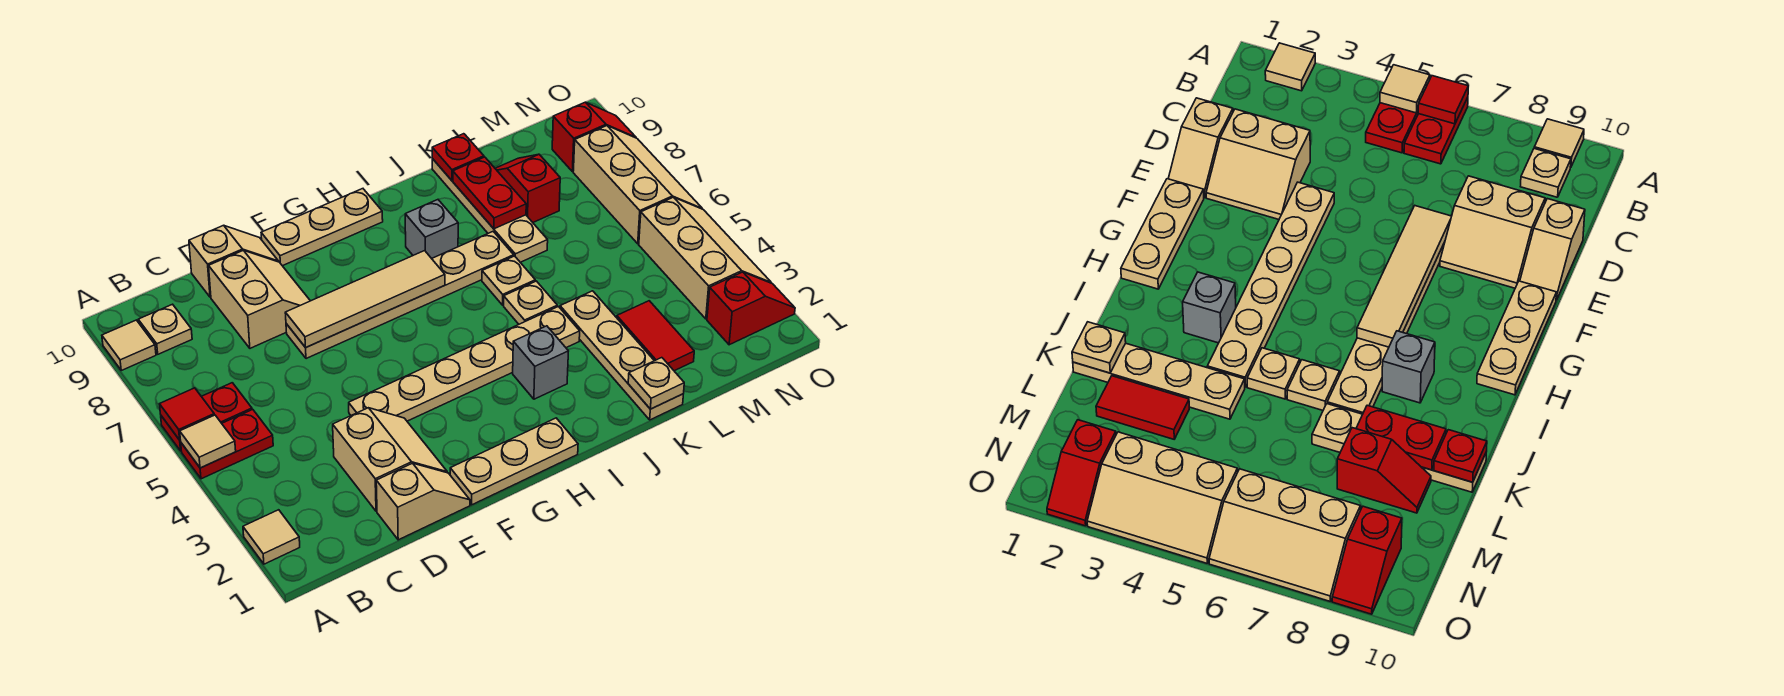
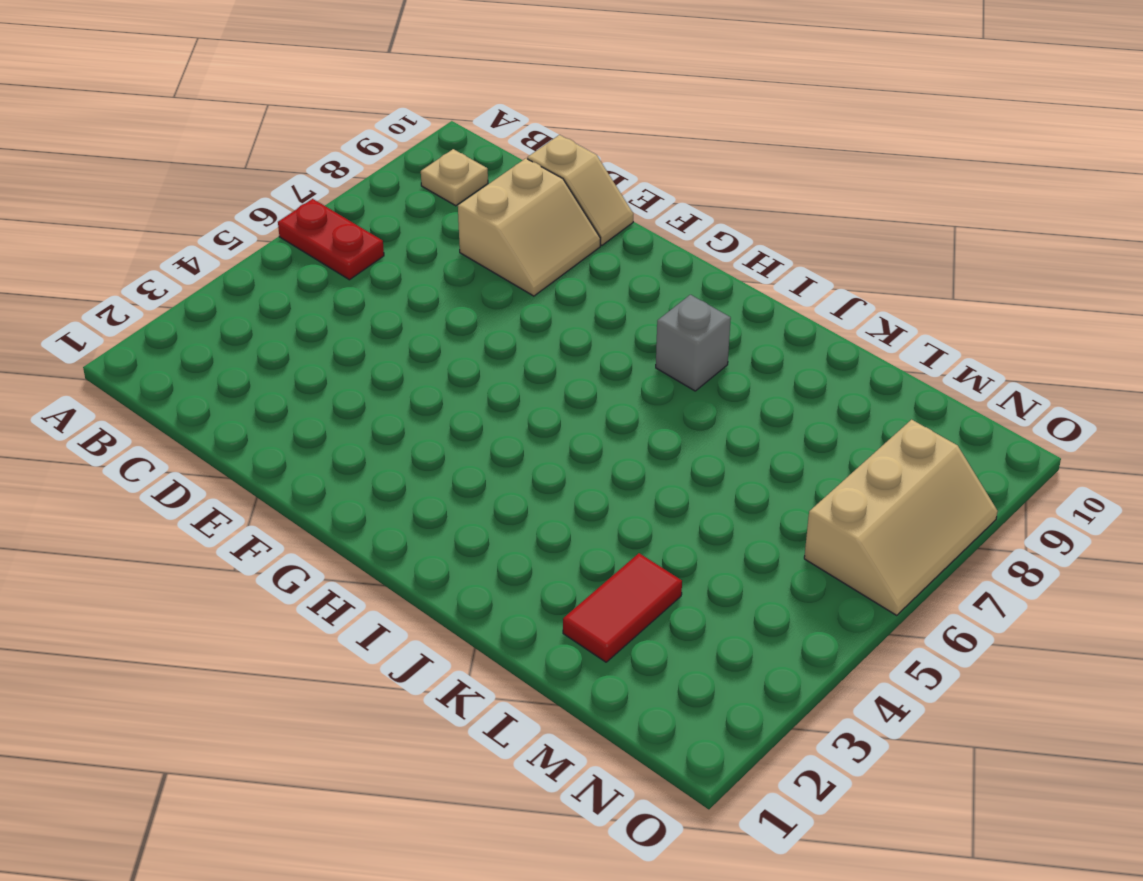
none -> tan 1x1 tile [243,510,300,564]
none -> red 1x2 plate [181,410,273,479]
none -> tan 1x1 tile [102,320,156,370]
none -> tan 1x2 slope [376,463,470,540]

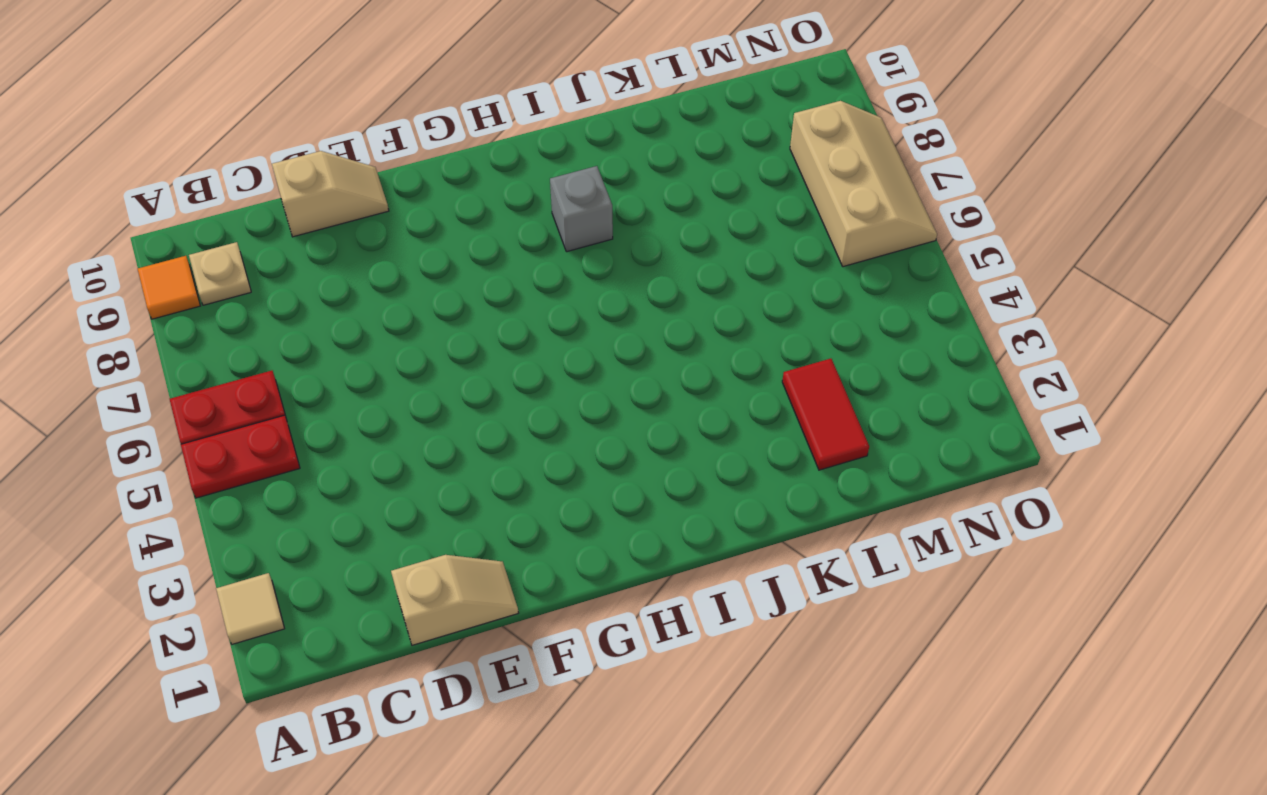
orange 1x1 tile [138,256,200,319] -> tan 1x1 tile [102,320,156,370]
none -> tan 2x2 slope [333,408,447,511]
none -> tan 2x2 slope [209,250,310,348]
none -> tan 1x6 plate [349,307,580,421]
none -> tan 1x6 plate [286,232,514,359]

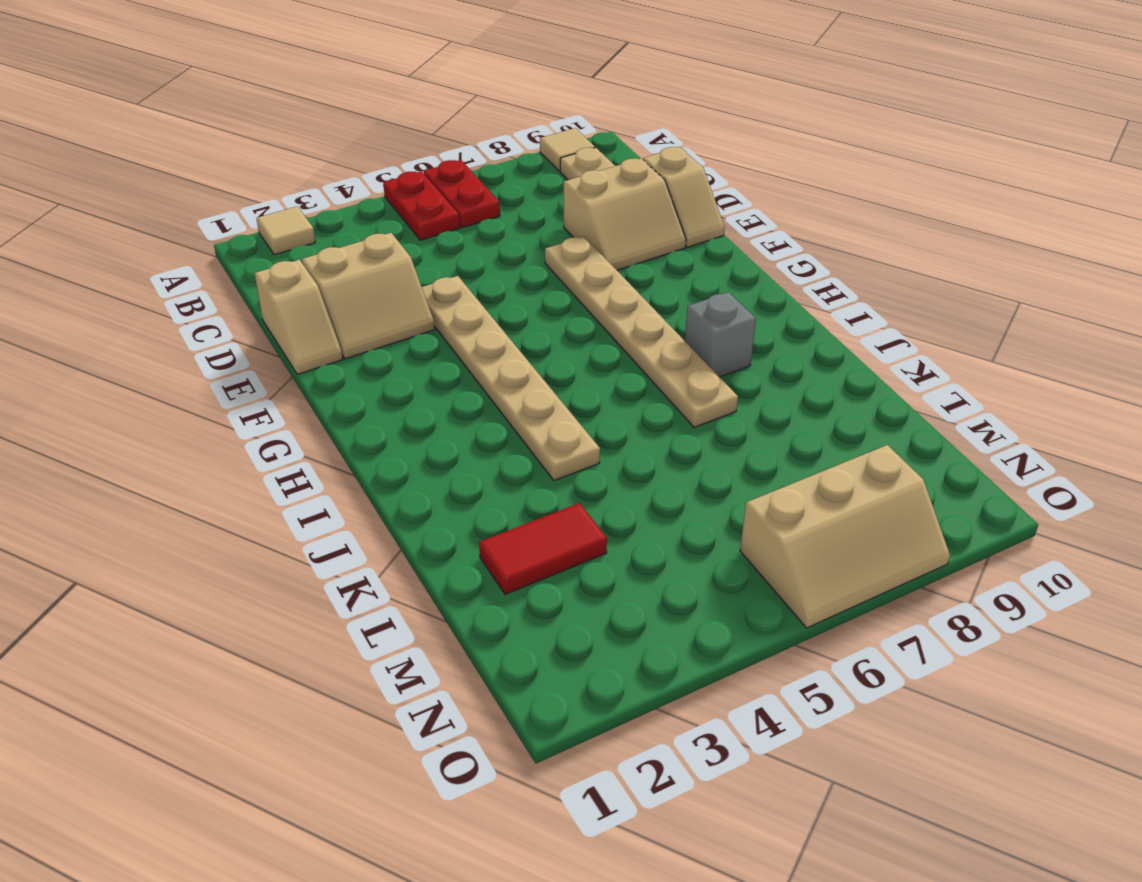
none -> tan 1x3 plate [450,418,578,505]
none -> tan 1x3 plate [261,189,383,266]
none -> grey 1x1 brick [513,326,568,399]
none -> tan 1x1 plate [504,281,557,324]

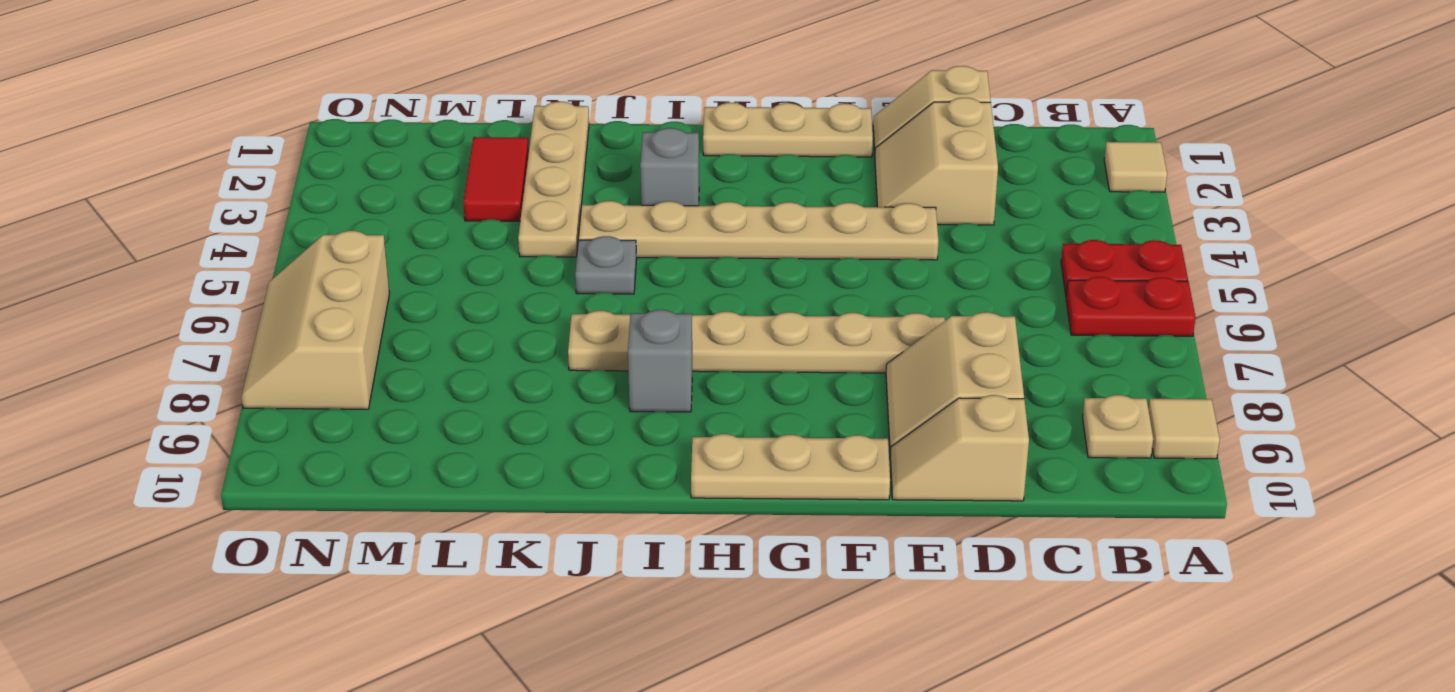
grey 1x1 plate [575,236,637,294] -> tan 1x1 plate [504,281,557,324]
none -> tan 1x1 plate [482,256,535,305]
none -> tan 1x4 plate [432,159,548,262]
none -> red 1x2 slope [495,154,560,222]
none -> red 1x2 slope [707,272,795,345]

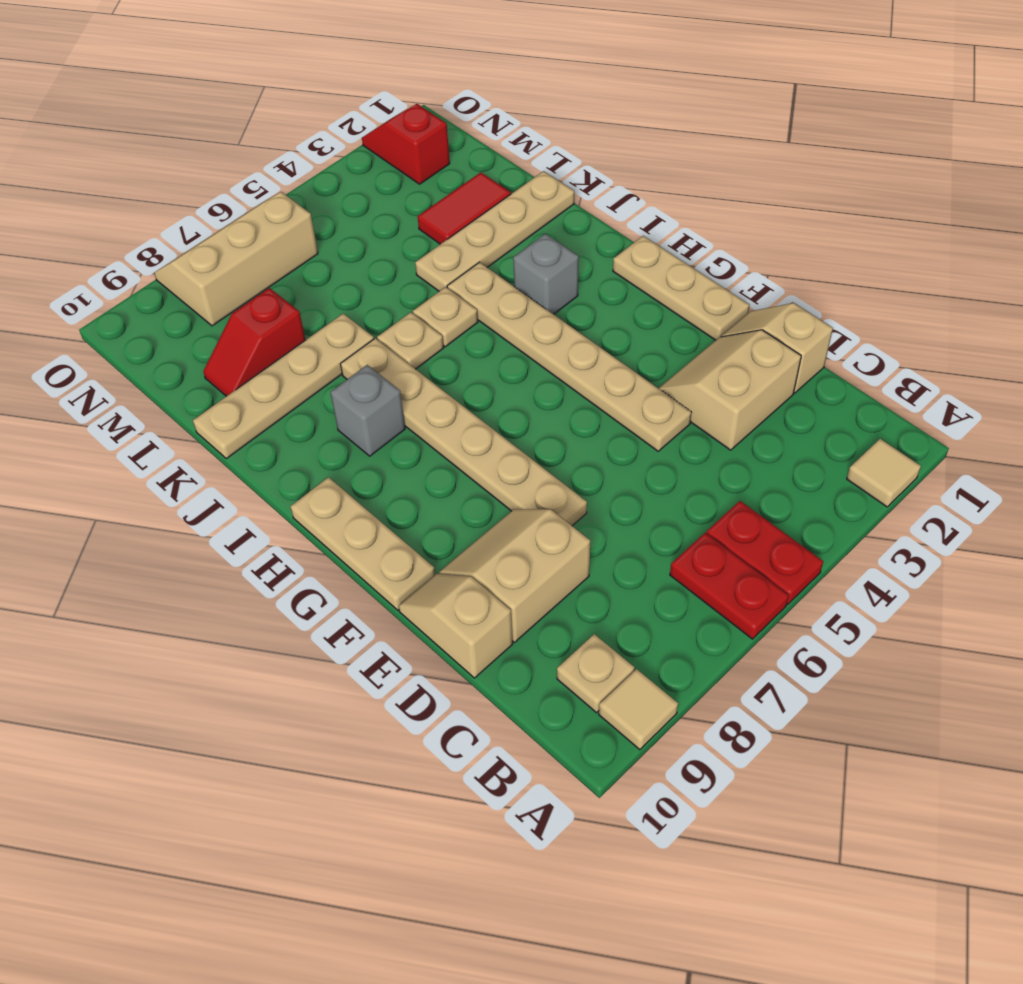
none -> tan 2x3 slope [639,197,771,319]
none -> red 1x2 slope [552,102,636,172]
none -> tan 1x1 tile [180,415,236,468]
none -> red 1x1 tile [160,388,214,440]

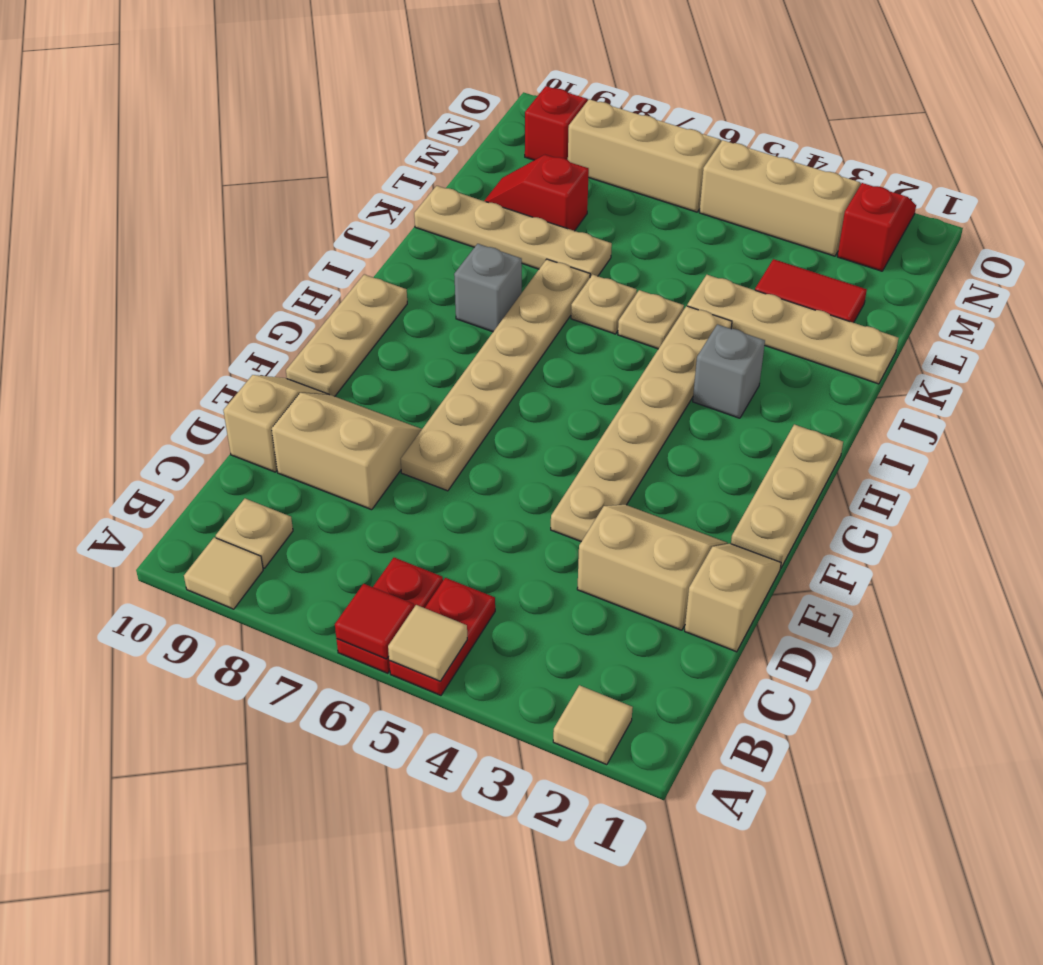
none -> tan 1x4 tile [285,251,445,348]
none -> tan 1x1 plate [628,358,684,409]
none -> red 1x2 plate [453,157,526,229]
none -> red 1x1 plate [432,134,484,180]

